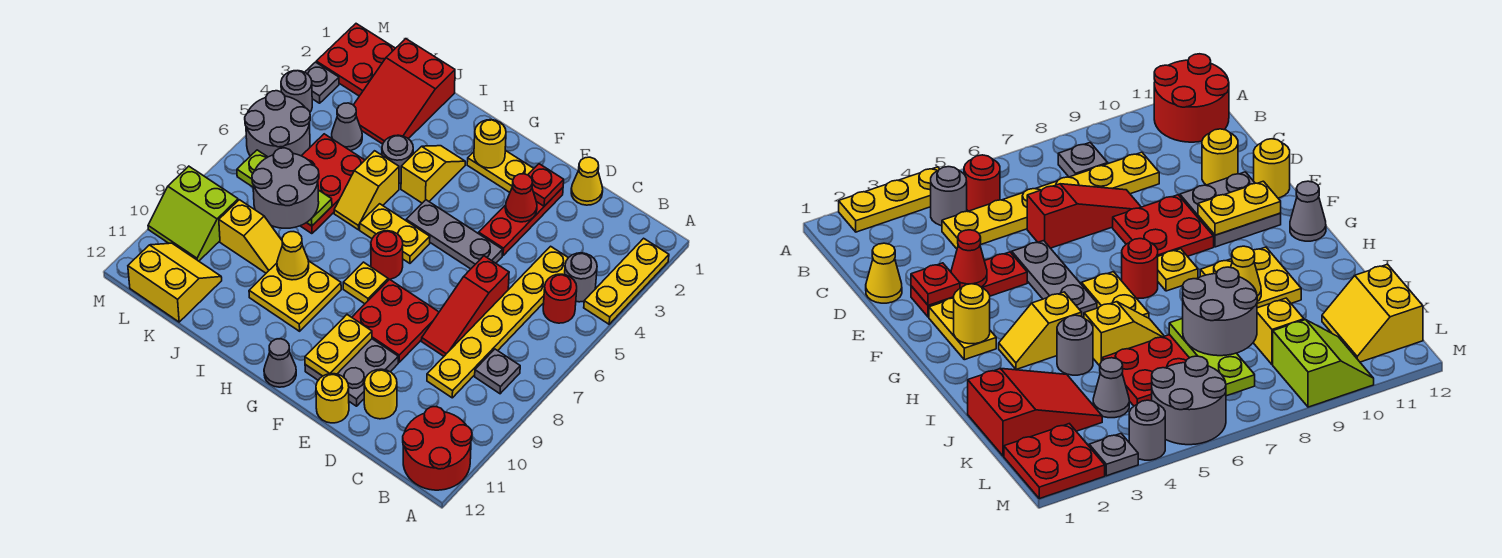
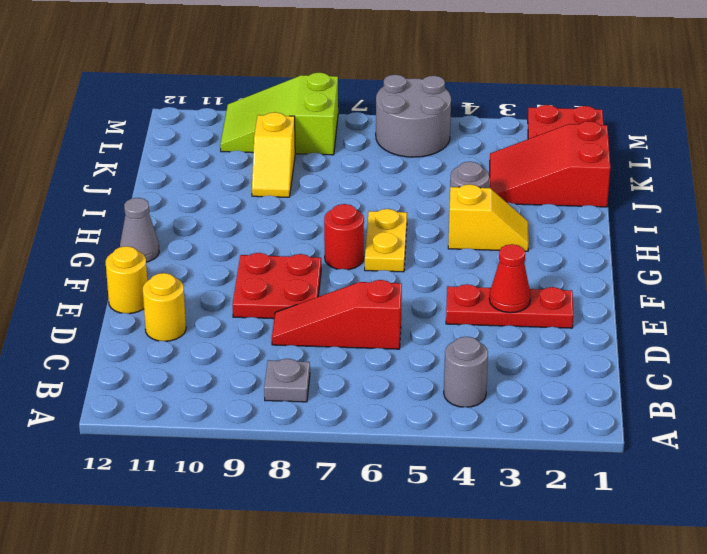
lime 2x3 slope [220,72,338,155] -> lime 2x2 slope [148,166,238,261]
none -> yellow 1x3 plate [584,238,669,324]
none -> red 2x2 round brick [403,407,472,490]
none -> red 1x1 round brick [543,274,577,323]
none -> yellow 1x6 plate [427,246,568,398]

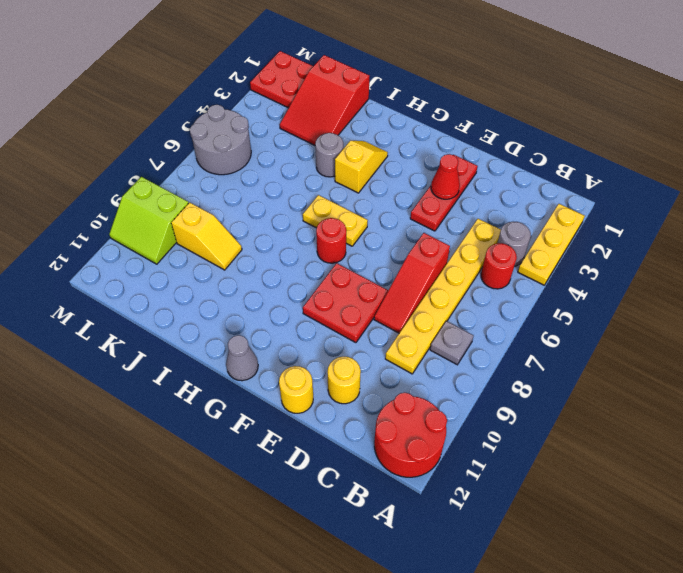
none -> yellow 1x1 cone [571,157,603,205]
none -> grey 1x3 plate [406,200,503,269]
none -> grey 2x2 plate [305,339,398,406]
none -> yellow 1x2 plate [467,150,534,192]

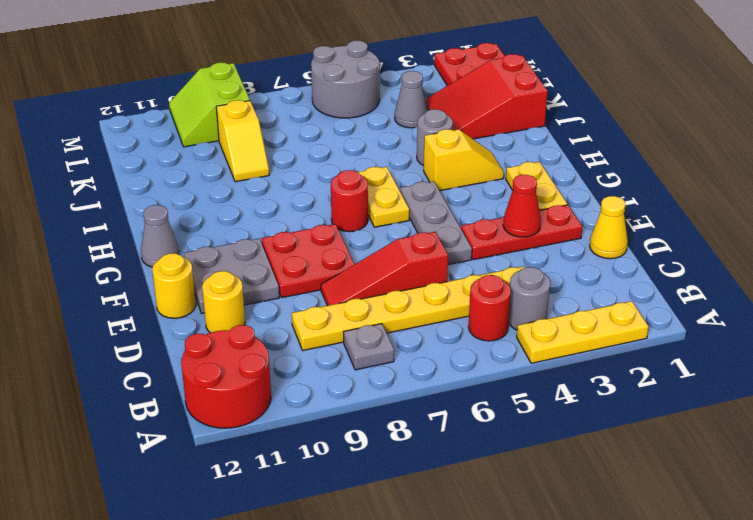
none -> yellow 1x1 plate [343,262,388,304]
none -> yellow 2x2 plate [249,261,341,331]
none -> yellow 1x2 slope [334,151,399,230]
none -> red 2x3 plate [301,134,365,234]

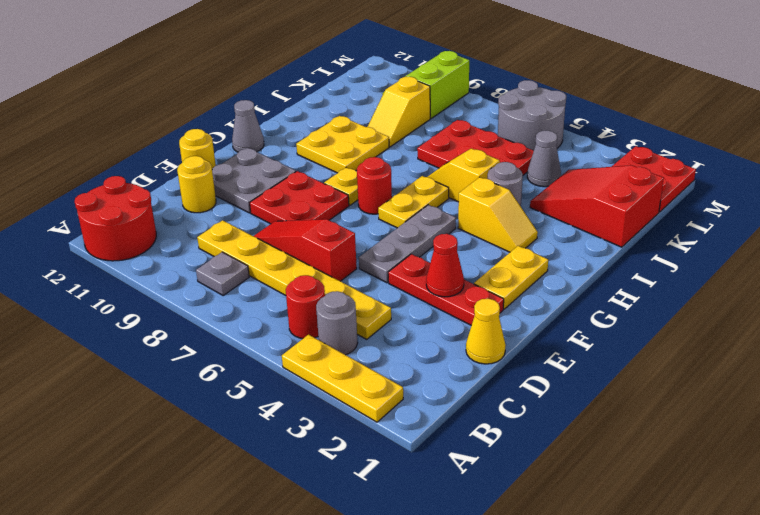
none -> yellow 2x2 slope [128,243,222,322]
none -> grey 1x1 plate [305,62,339,103]
none -> grey 1x1 round brick [281,71,312,112]
none -> red 1x1 plate [528,164,564,206]

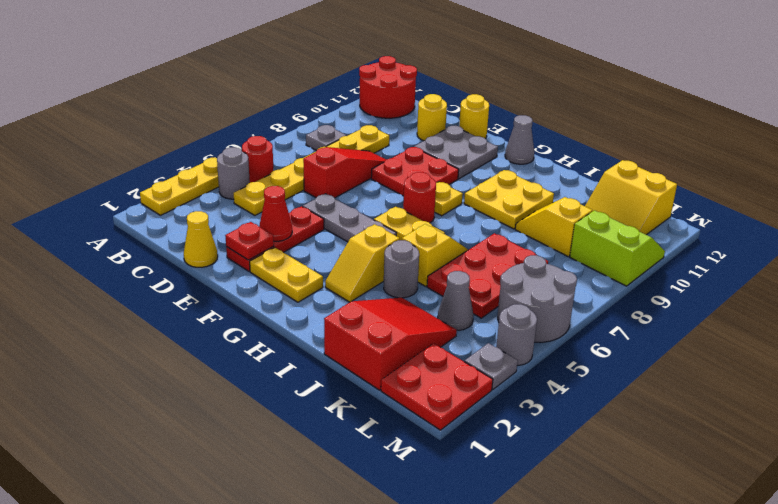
none -> yellow 1x2 plate [305,315,372,376]
none -> yellow 1x1 round brick [474,120,506,168]
none -> yellow 1x1 cone [277,232,309,280]
none -> lime 1x3 plate [237,150,332,226]

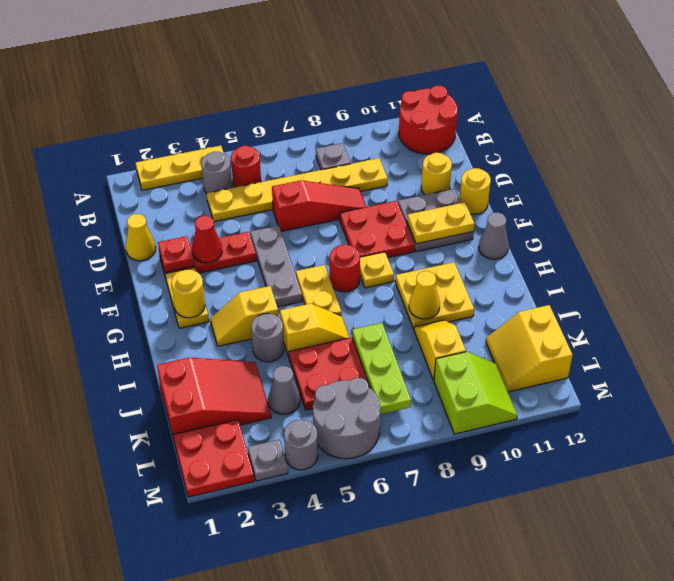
none -> grey 2x2 round brick [252,148,319,228]

